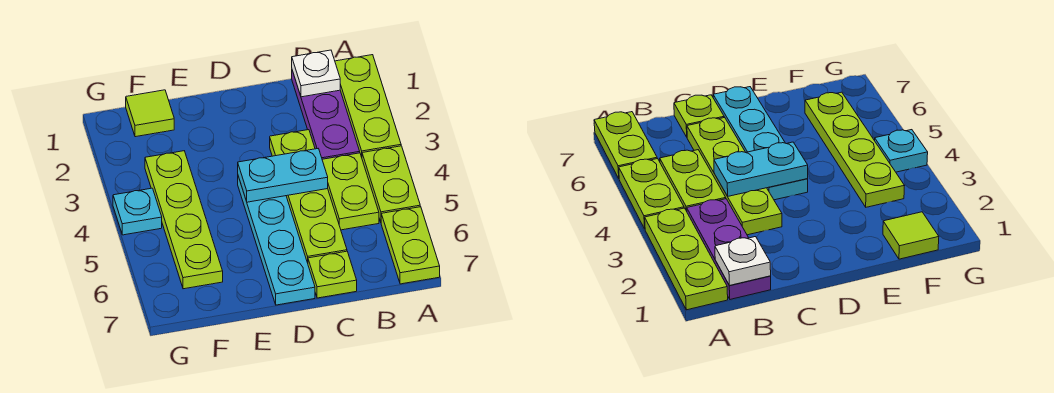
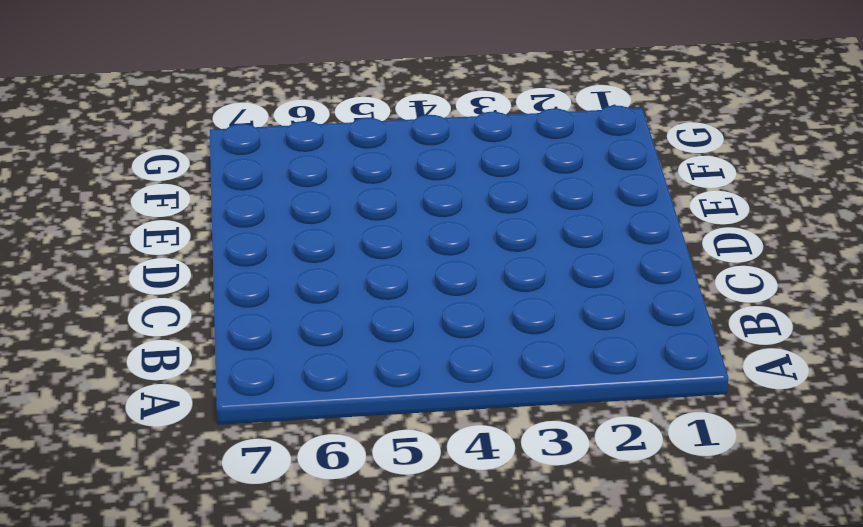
none -> lime 1x3 plate [335,55,401,157]
none -> lime 1x2 plate [362,146,420,222]
none -> lime 1x2 plate [381,207,440,284]

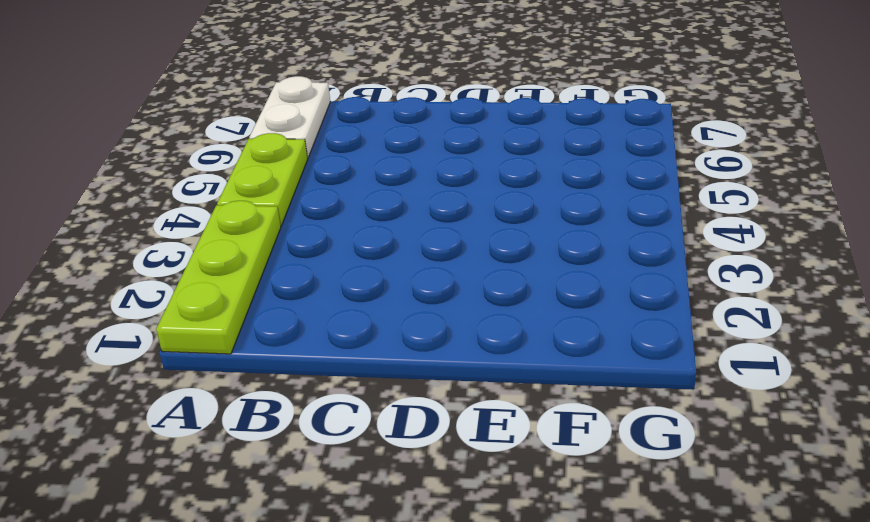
white 1x2 plate [249,76,330,158] -> lime 1x2 plate [381,207,440,284]
none -> purple 1x3 plate [292,71,360,159]
none -> lime 1x2 plate [322,153,379,230]
none -> lime 1x4 plate [270,130,347,263]

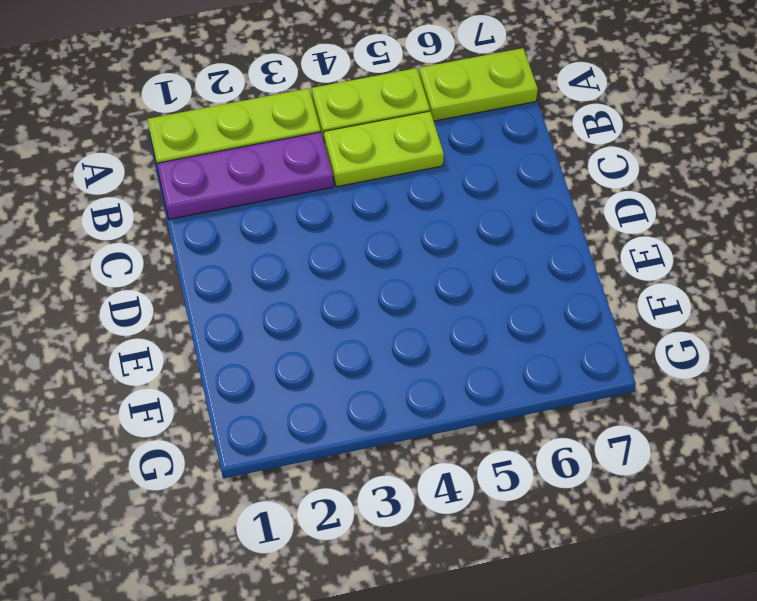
none -> lime 1x4 plate [270,130,347,263]
none -> lime 1x1 plate [308,251,357,298]
none -> cyan 1x4 plate [238,176,315,305]

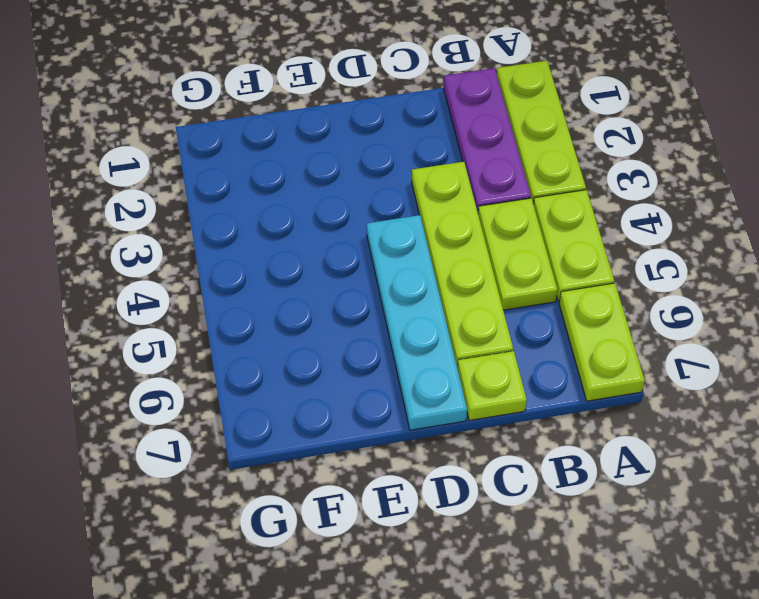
none -> lime 1x1 tile [126,90,174,137]
none -> lime 1x4 plate [145,151,223,289]
none -> cyan 1x1 plate [113,188,162,235]

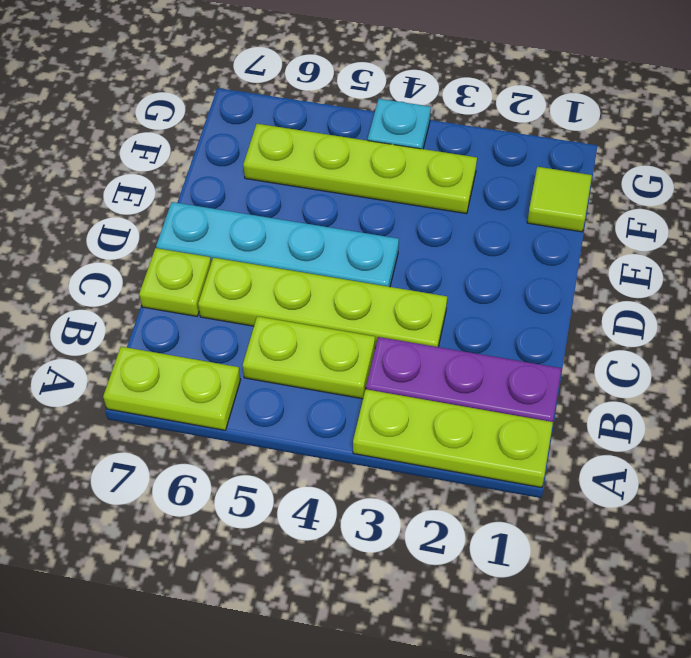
none -> lime 1x2 plate [362,146,420,222]
none -> white 1x1 plate [292,50,340,97]
none -> cyan 1x2 plate [238,149,328,202]

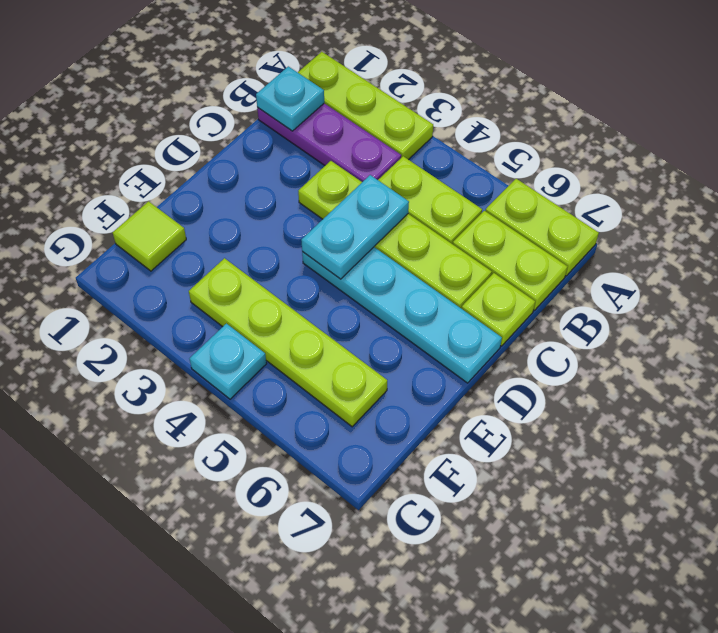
cyan 1x1 plate [256,66,324,131] -> white 1x1 plate [292,50,340,97]
lime 1x2 plate [453,211,568,310] -> lime 1x2 plate moved to [362,146,420,222]

